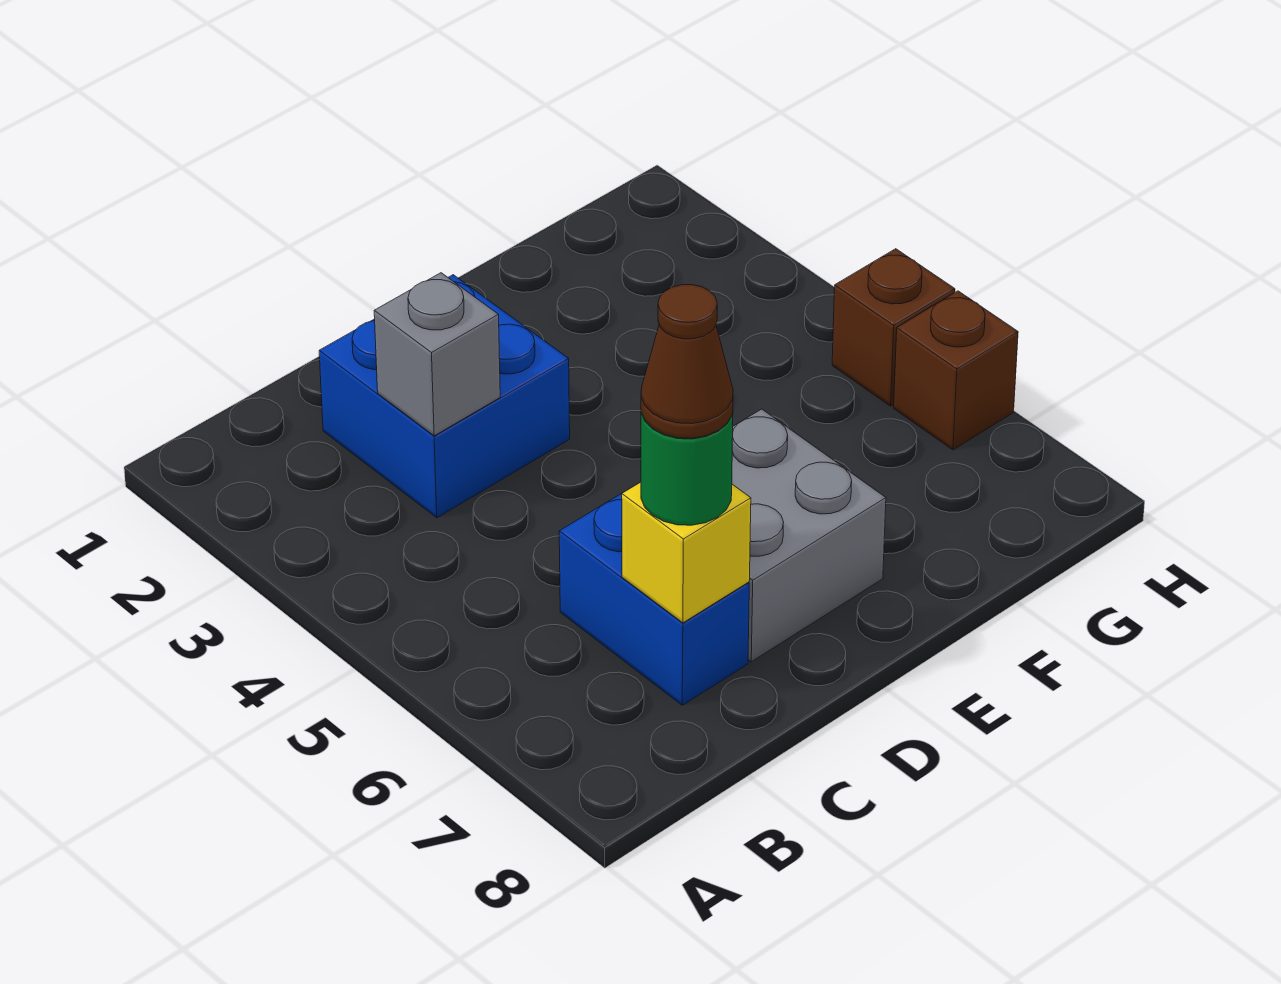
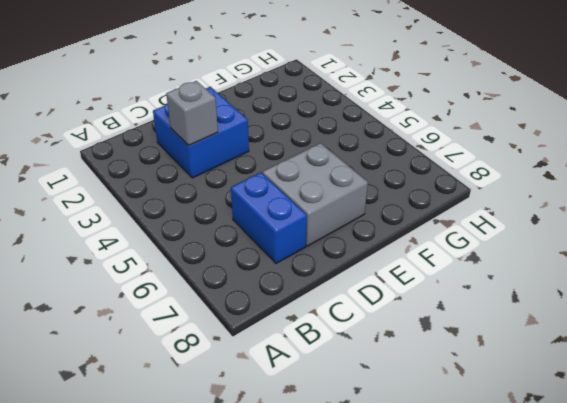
none -> brown 1x1 brick [832,249,955,406]
none -> brown 1x1 brick [894,291,1018,450]

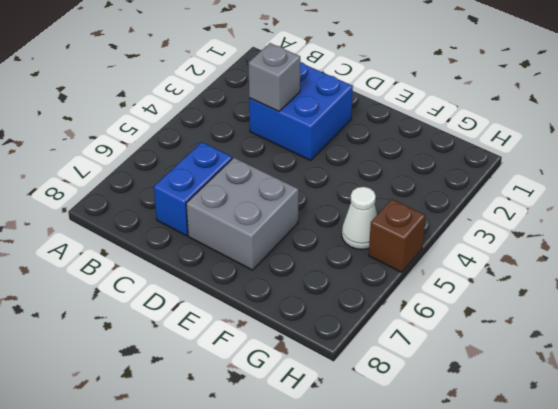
white 1x1 cone [342,187,377,250] -> none
none -> brown 1x1 brick [894,291,1018,450]
none -> yellow 1x1 brick [622,482,751,623]

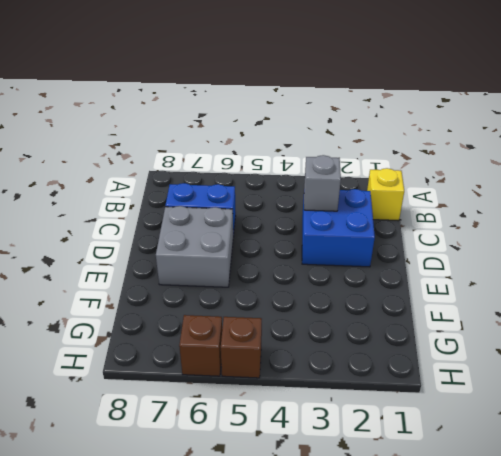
yellow 1x1 brick [367,168,404,221] -> yellow 1x1 brick moved to [622,482,751,623]
none -> green 1x1 round brick [641,413,733,525]
none -> brown 1x1 cone [641,285,733,438]

